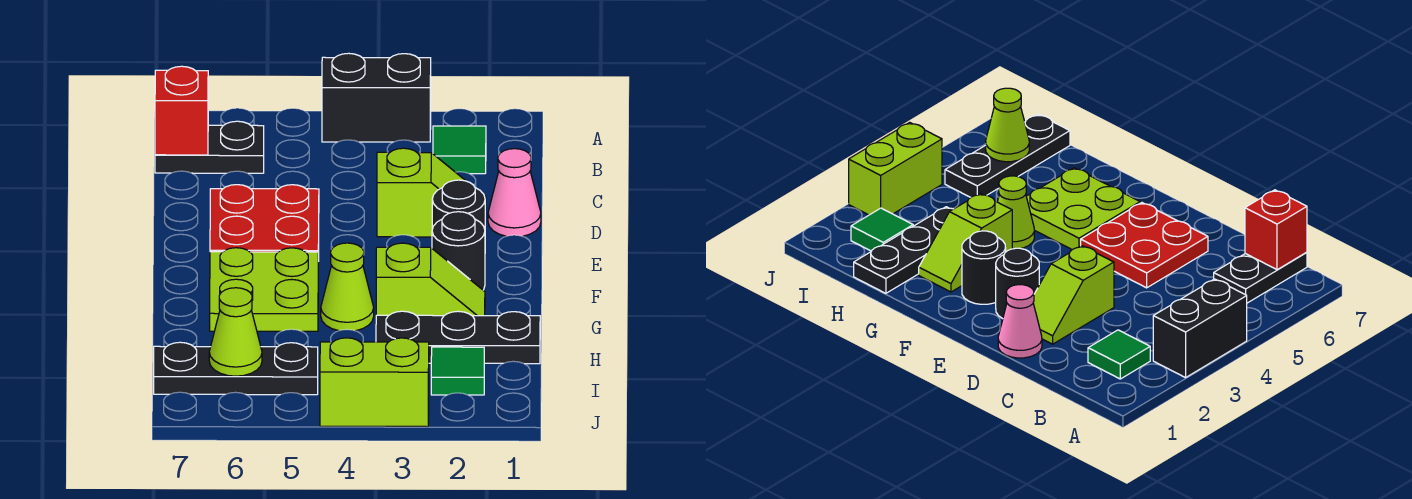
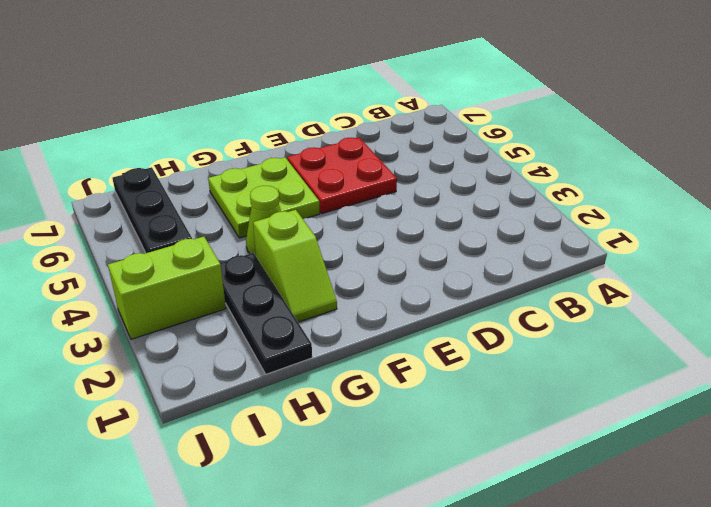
lime 1x2 brick [108,237,226,339] -> lime 1x2 brick turned to [320,338,429,427]
none -> black 1x2 brick [322,53,431,142]
none -> green 1x1 tile [433,126,486,174]
none -> black 1x2 plate [155,121,264,173]

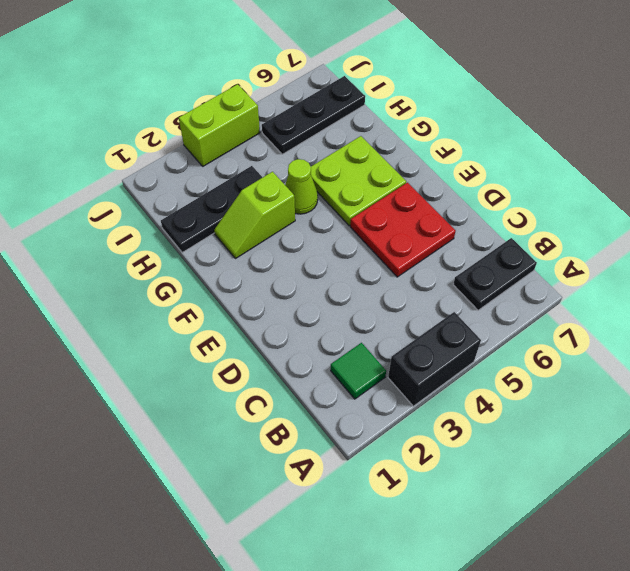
none -> pink 1x1 cone [488,149,541,236]
none -> lime 1x2 slope [377,148,486,237]
none -> black 1x1 round brick [432,180,485,229]

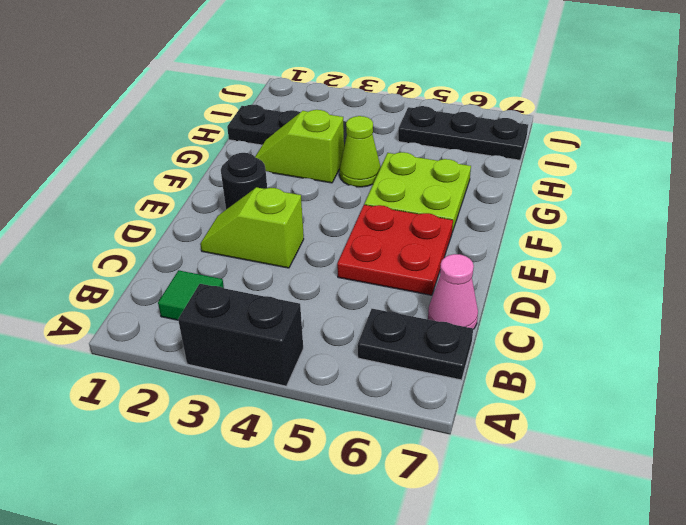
pink 1x1 cone [428,254,478,329] -> pink 1x1 cone moved to [488,149,541,236]
none -> black 1x1 round brick [432,212,485,290]
none -> green 1x1 tile [431,347,484,395]
none -> lime 1x2 brick [320,338,429,427]

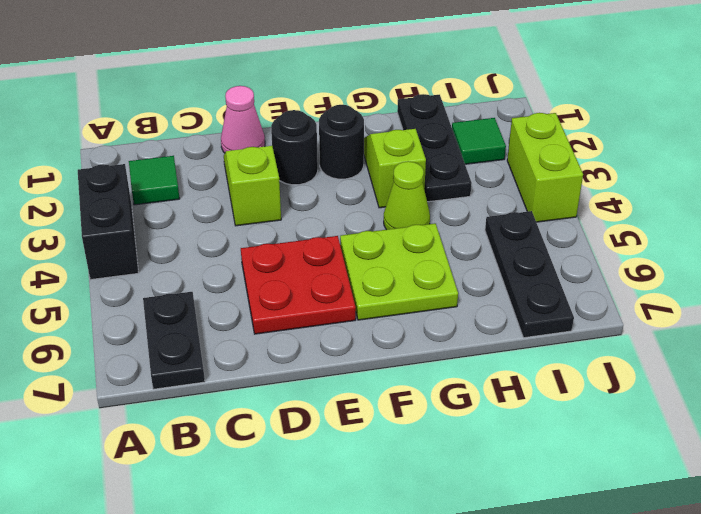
none -> red 1x1 brick [155,66,208,155]
none -> lime 1x1 cone [209,288,262,376]

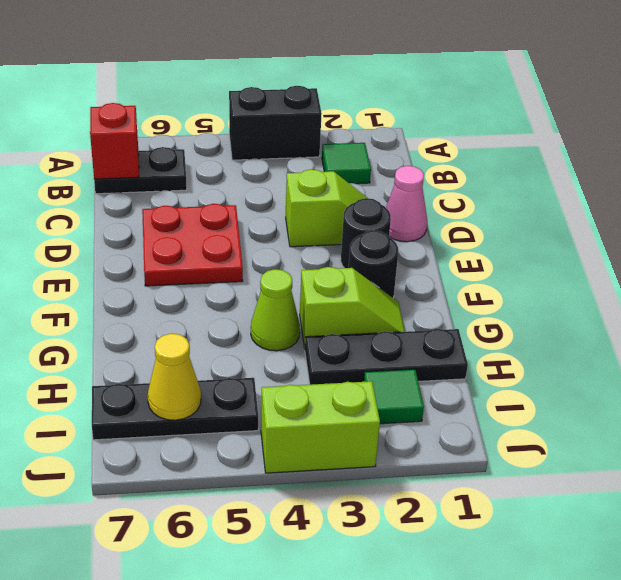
yellow 1x1 cone [148,334,201,420] -> lime 1x1 cone [209,288,262,376]
none -> lime 2x2 plate [210,248,318,331]

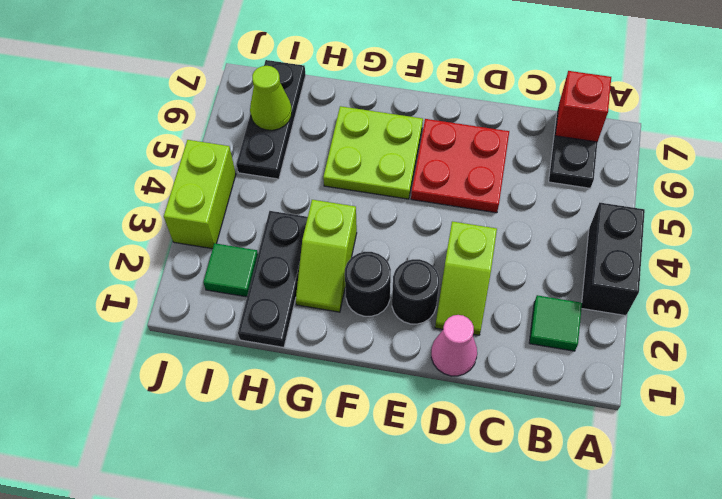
none -> lime 1x1 cone [321,243,374,331]

